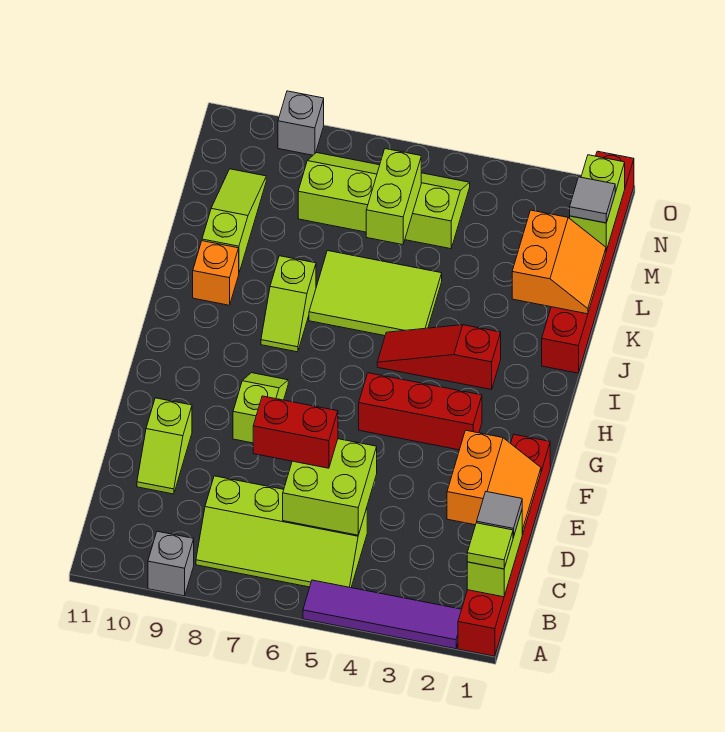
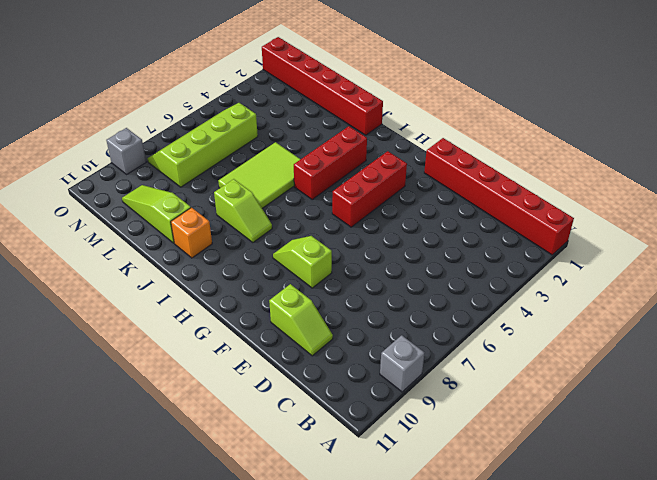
red 1x3 brick [294,126,367,199] -> red 1x3 slope [377,325,501,390]
none -> purple 1x4 tile [303,580,462,649]
none -> lime 2x4 slope [196,476,367,588]
none -> lime 1x2 brick [467,511,522,597]

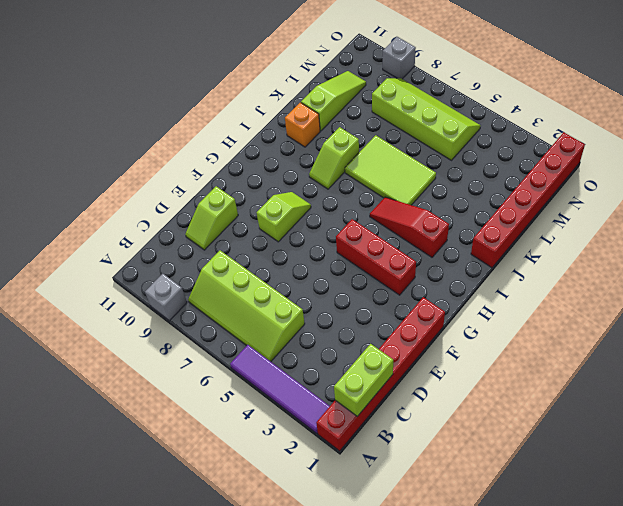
none -> lime 2x2 brick [283,439,377,535]
none -> orange 2x2 slope [447,430,541,534]
none -> orange 2x2 slope [512,210,606,314]

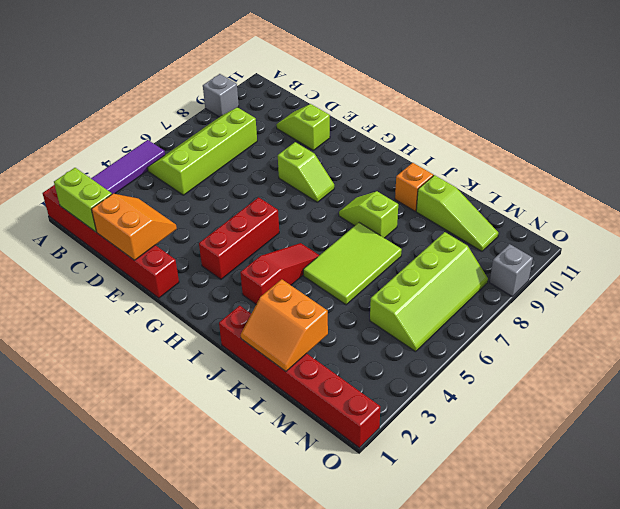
orange 2x2 slope [91,194,177,260] -> orange 2x2 slope turned to [447,430,541,534]
none -> lime 2x2 brick [283,439,377,535]
none -> lime 1x2 brick [366,149,421,245]
none -> lime 1x2 brick [570,155,625,251]

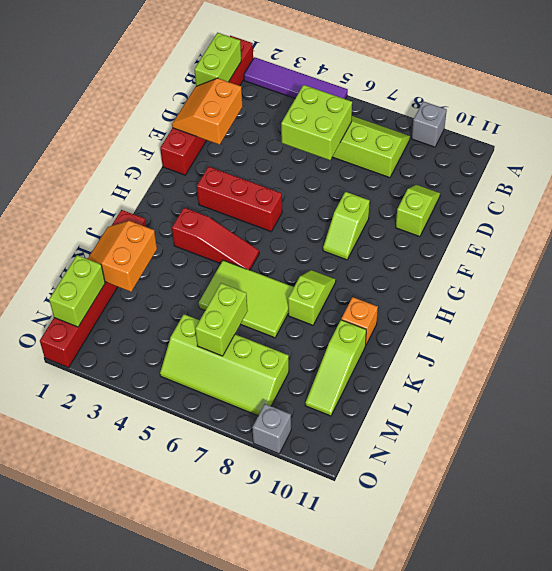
none -> lime 1x1 tile [467,523,513,569]
none -> grey 1x1 tile [477,492,522,538]
none -> red 1x2 brick [253,396,338,468]

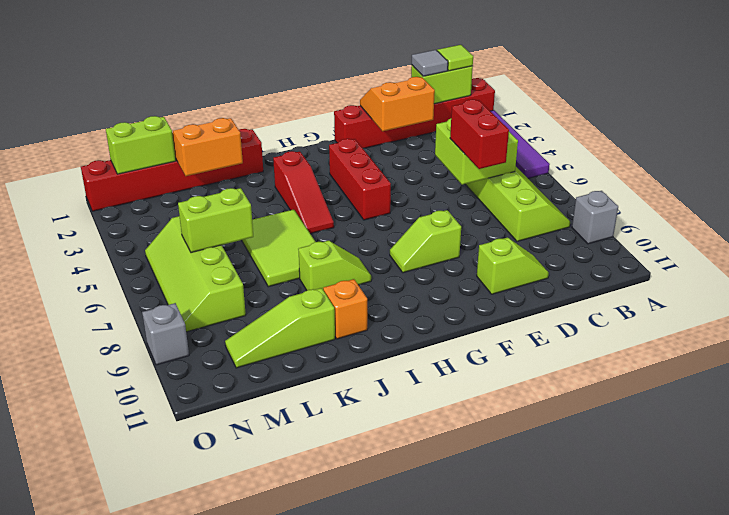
none -> grey 1x1 tile [570,177,615,223]

